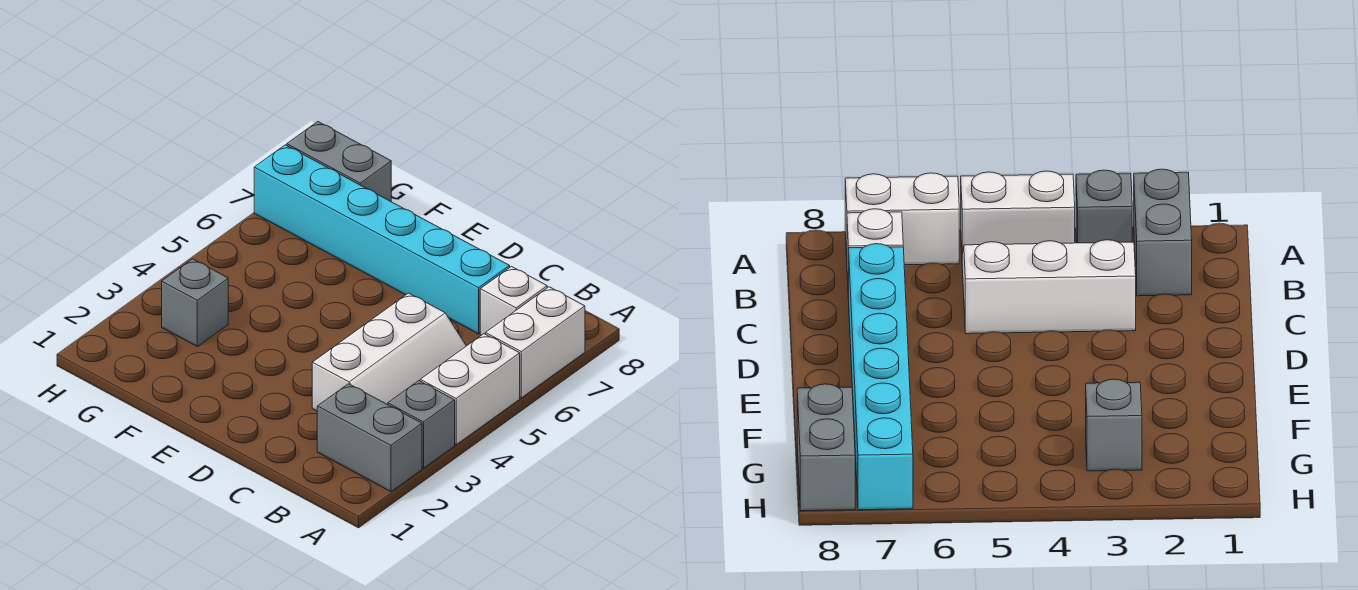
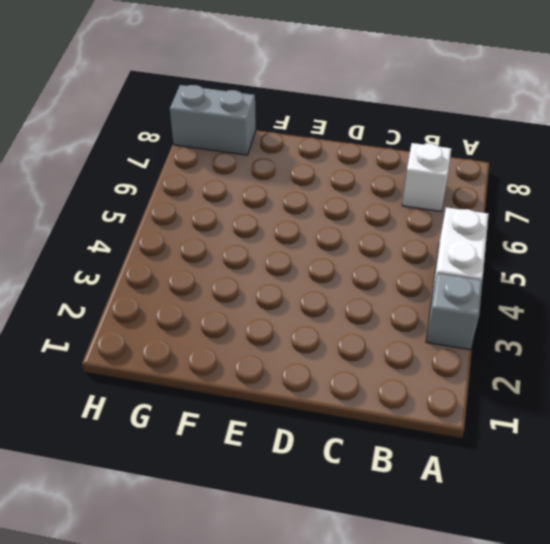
none -> grey 1x2 brick [317,384,422,492]
none -> white 1x2 brick [486,287,585,398]

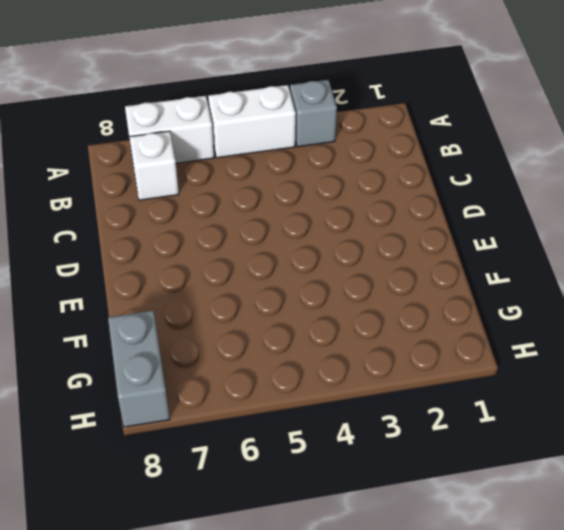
none -> grey 1x2 brick [317,384,422,492]
none -> white 2x3 slope [312,293,466,411]

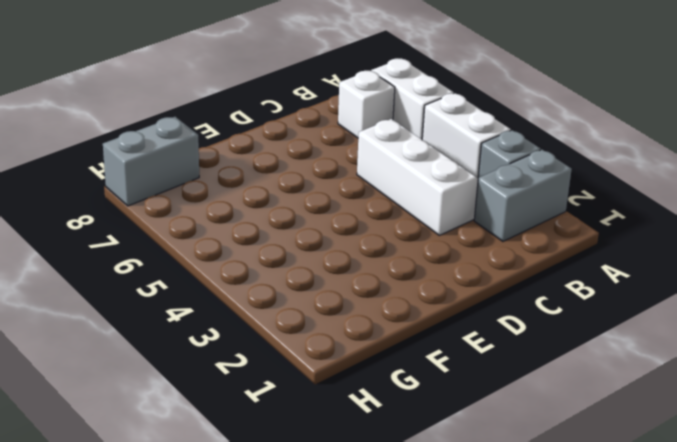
none -> cyan 1x6 brick [254,145,510,334]
none -> grey 1x1 brick [162,259,228,347]

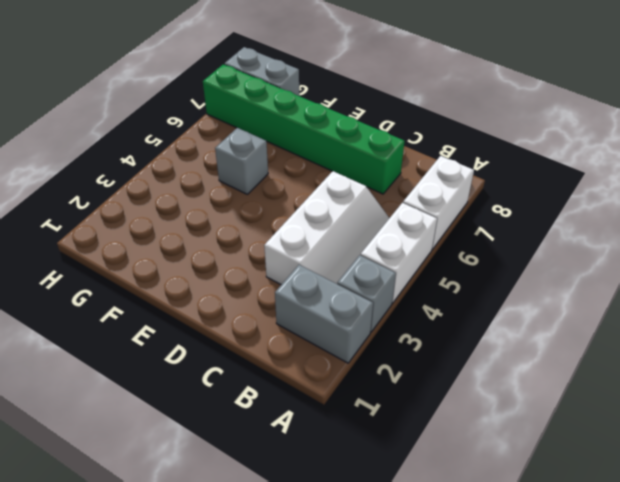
green 1x6 brick [203,64,405,194] -> cyan 1x6 brick [254,145,510,334]
grey 1x1 brick [215,128,268,194] -> grey 1x1 brick moved to [162,259,228,347]
none -> white 1x1 brick [480,267,547,335]

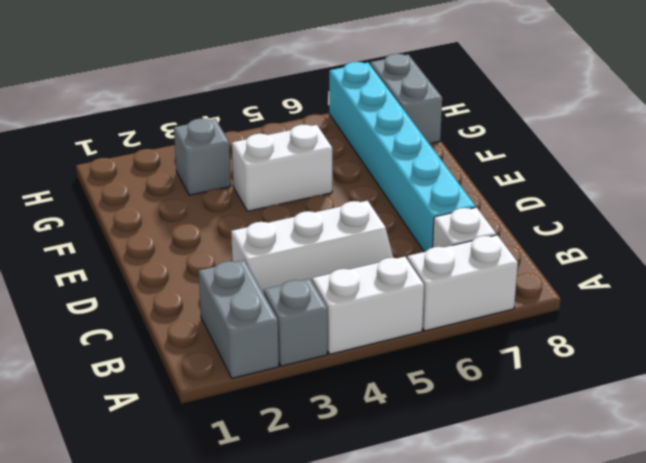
white 1x2 brick [232,125,332,211] -> none

